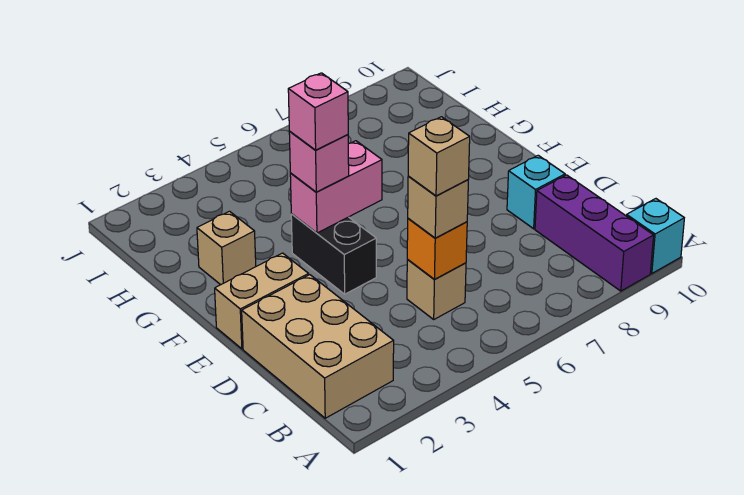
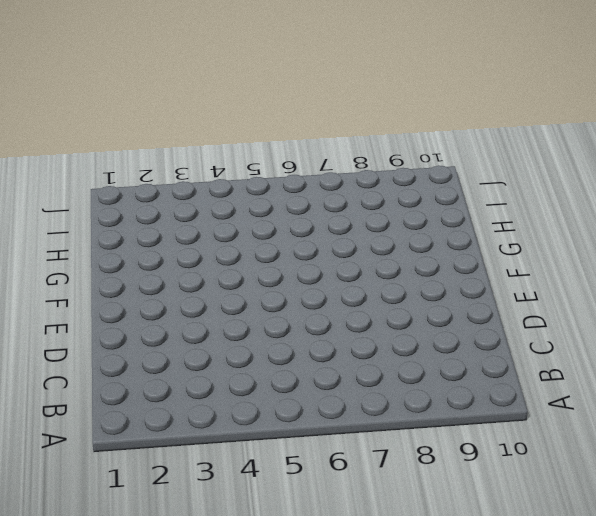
none -> purple 1x3 brick [535,175,654,291]
none -> cyan 1x1 brick [626,199,684,273]
none -> tan 2x3 brick [242,275,394,418]

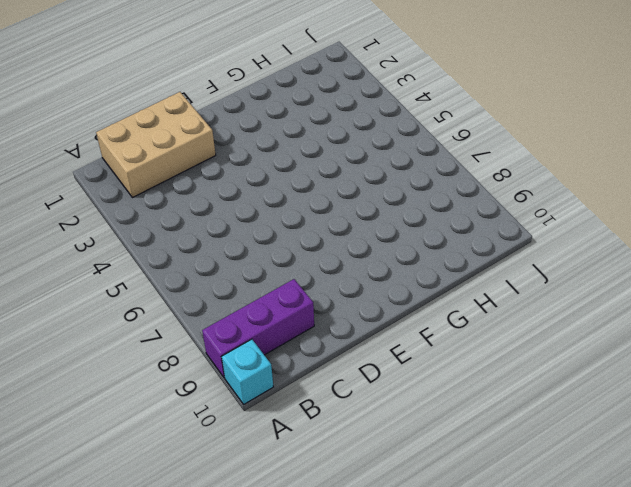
none -> tan 1x1 brick [407,259,466,319]
none -> cyan 1x1 brick [507,155,565,229]
none -> tan 1x2 brick [215,253,309,349]

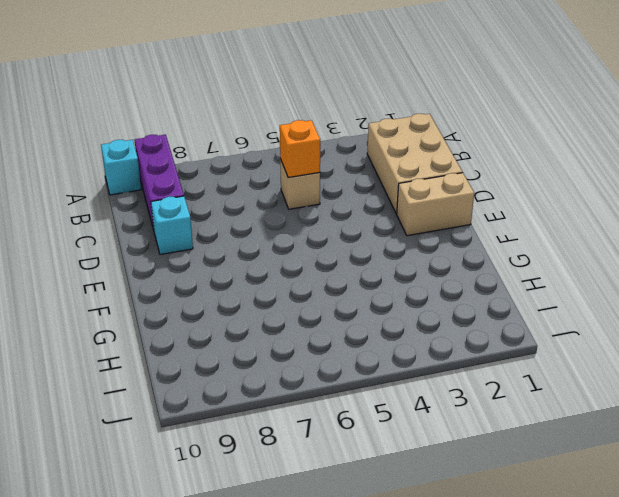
none -> black 1x2 brick [291,214,376,294]
none -> tan 1x1 brick [197,211,256,285]
none -> pink 1x2 brick [290,141,382,233]

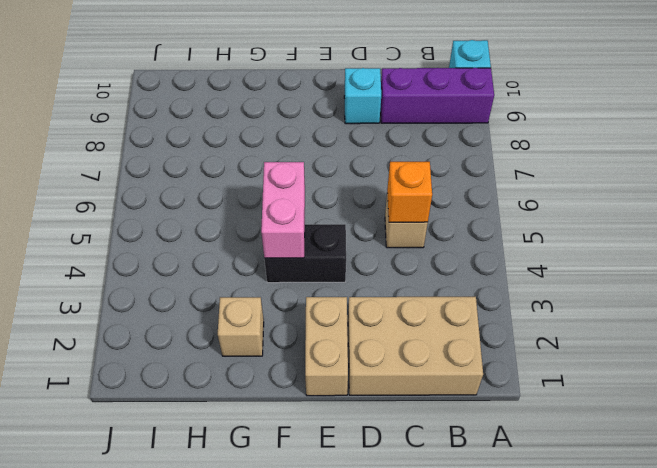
none -> tan 1x1 brick [408,176,468,238]
none -> pink 1x1 brick [289,131,349,192]
none -> tan 1x1 brick [408,117,470,196]

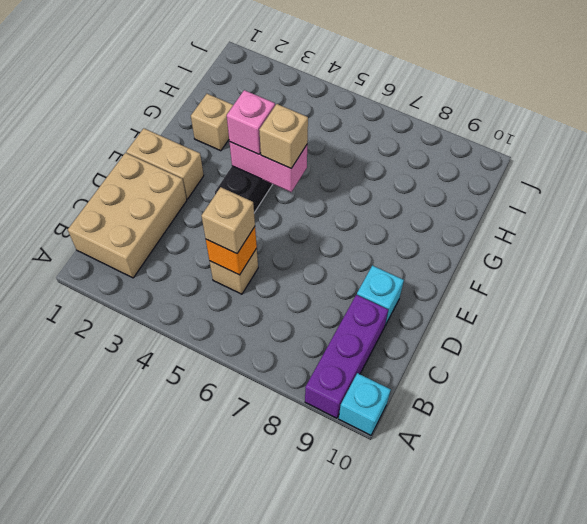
tan 1x1 brick [259,104,308,168] -> tan 1x1 brick moved to [408,117,470,196]
none -> pink 1x1 brick [288,73,348,150]

